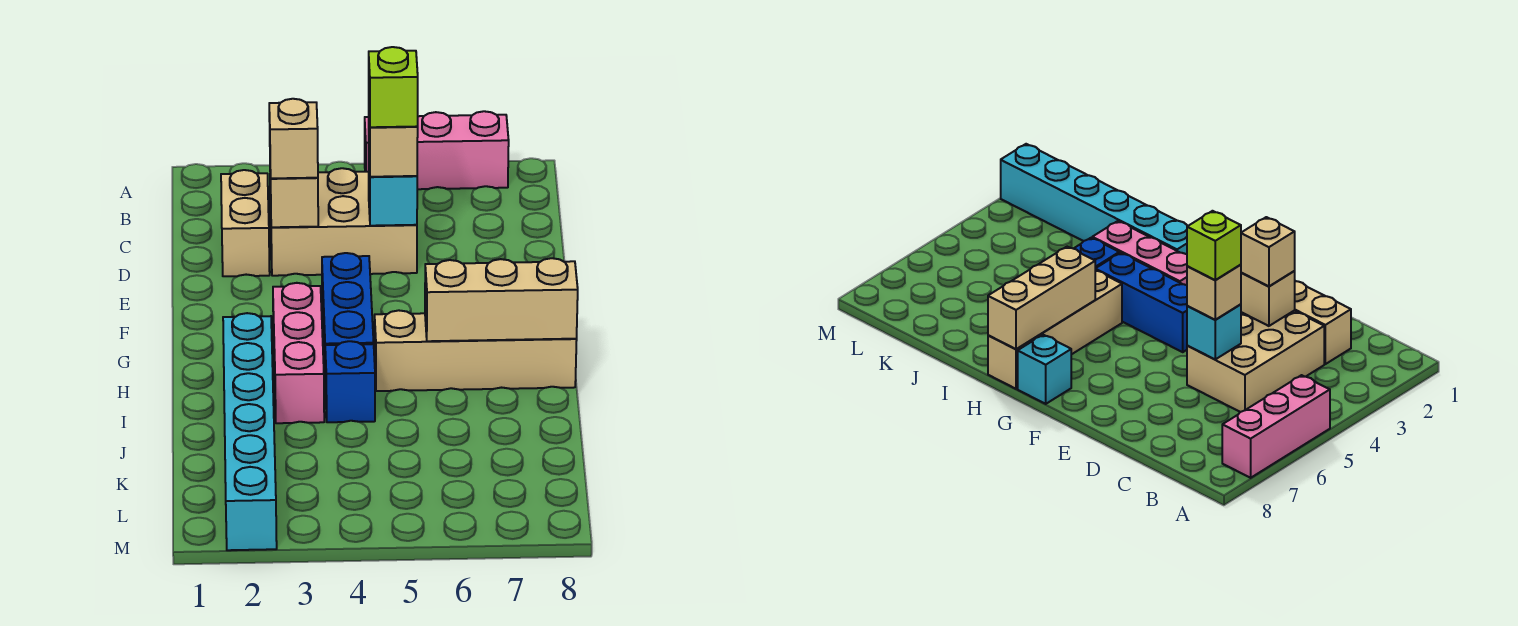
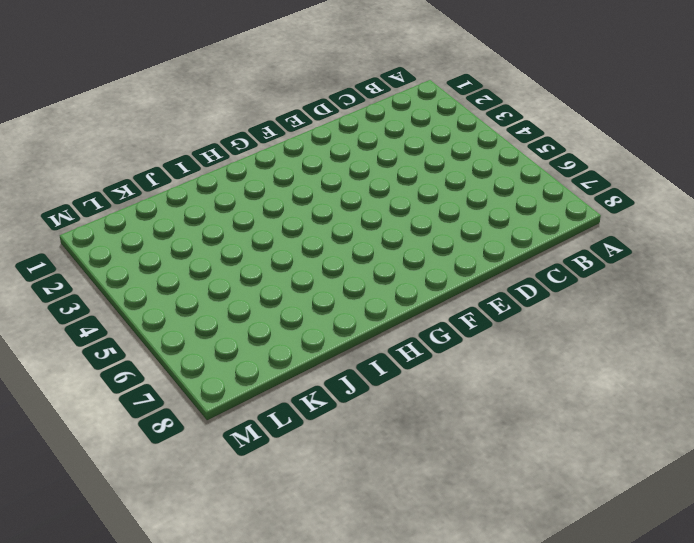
none -> pink 1x3 brick [365,111,509,189]
none -> tan 1x2 brick [221,170,270,276]
none -> tan 2x3 brick [270,168,417,276]

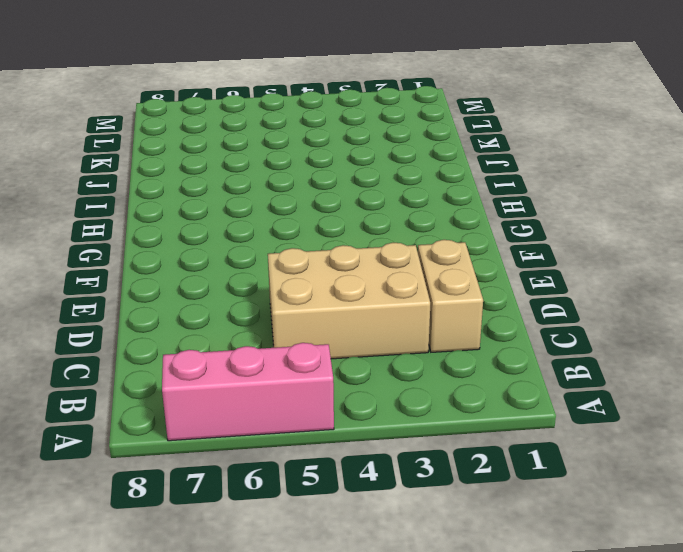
none -> blue 1x3 brick [322,253,374,391]
none -> pink 1x3 brick [273,283,324,423]
none -> cyan 1x1 brick [1018,335,1071,404]

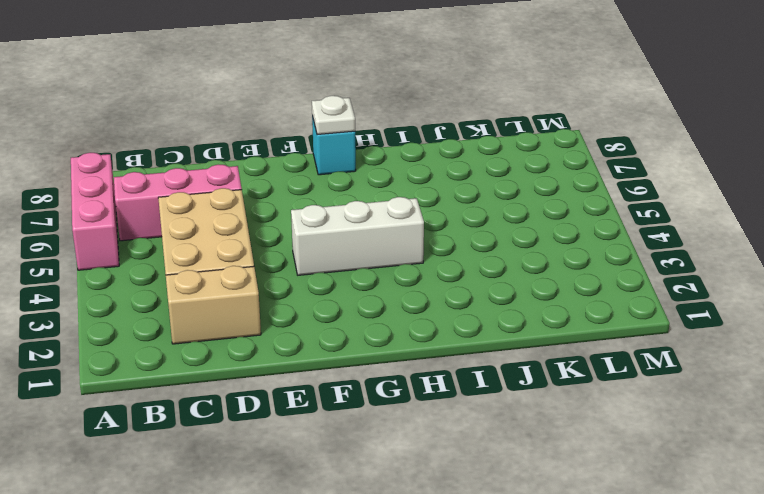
pink 1x3 brick [114,165,242,241] -> pink 1x3 brick moved to [273,283,324,423]
white 1x3 brick [291,197,424,275] -> blue 1x3 brick [322,253,374,391]
white 1x1 plate [312,96,355,135] -> none
none -> cyan 1x6 brick [223,313,277,550]
none -> tan 1x4 brick [375,310,577,391]
none -> blue 1x1 brick [325,341,375,422]

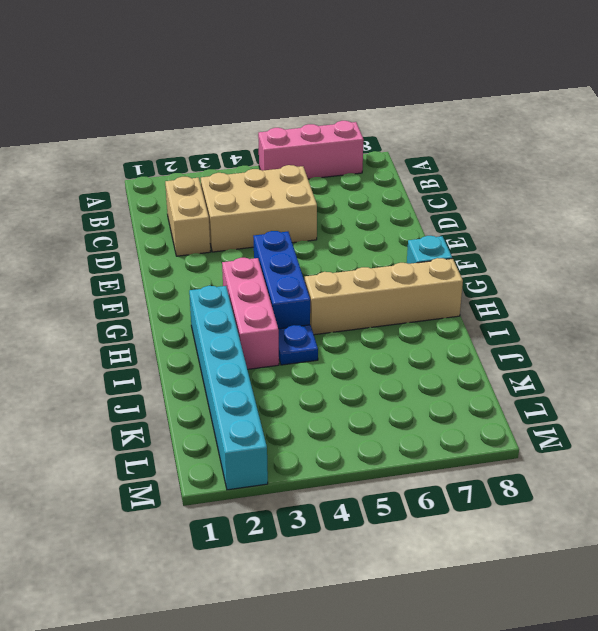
blue 1x1 plate [279,325,318,365] -> blue 1x1 brick [325,341,375,422]
none -> tan 1x1 brick [270,175,318,227]
none -> cyan 1x1 brick [369,167,417,226]
none -> tan 1x3 brick [425,258,578,341]

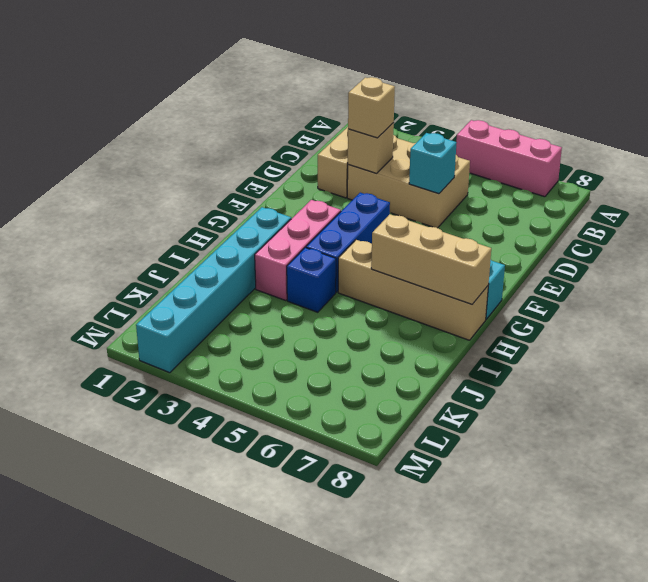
none -> tan 1x1 brick [369,119,418,177]
none -> lime 1x1 brick [369,47,418,127]

